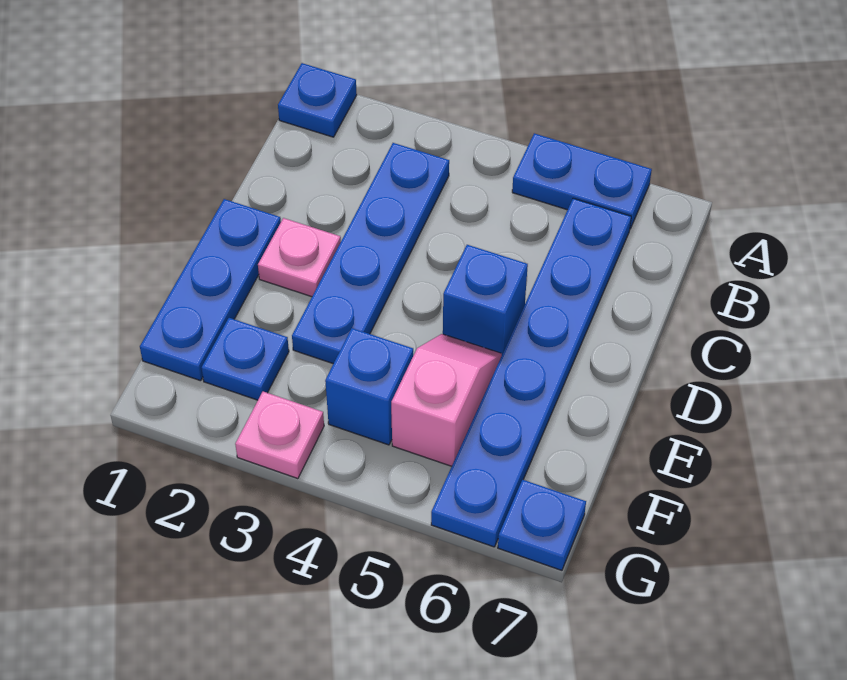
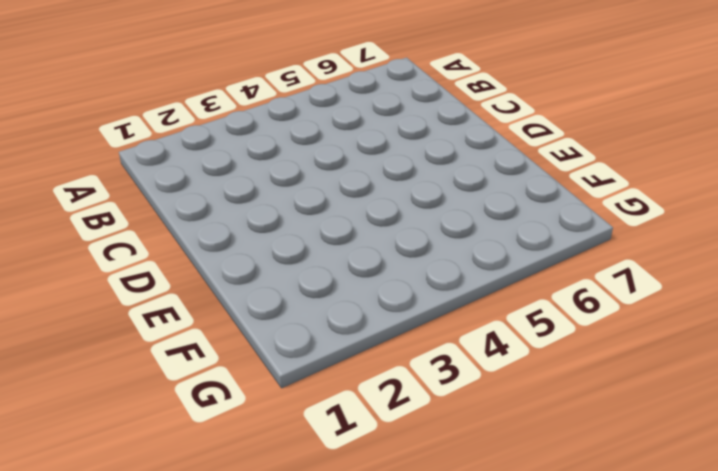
none -> blue 1x1 plate [278,63,357,137]
none -> blue 1x2 plate [512,133,652,229]
none -> blue 1x4 plate [292,143,449,364]

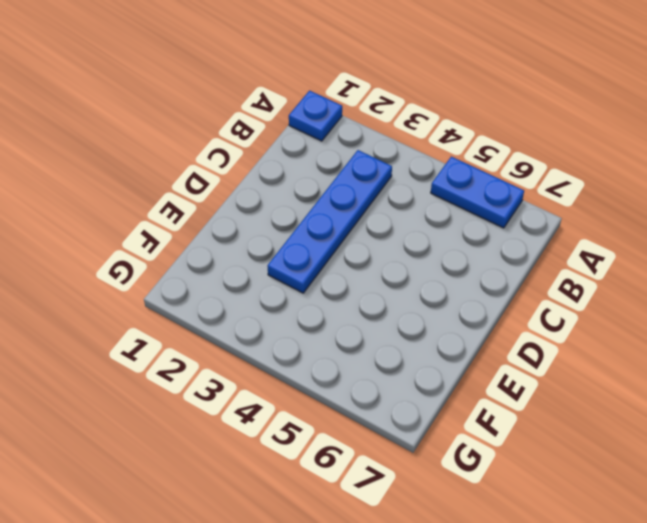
none -> blue 1x6 plate [431,198,631,547]
none -> blue 1x3 plate [140,199,281,381]
none -> pink 1x1 plate [258,218,341,297]

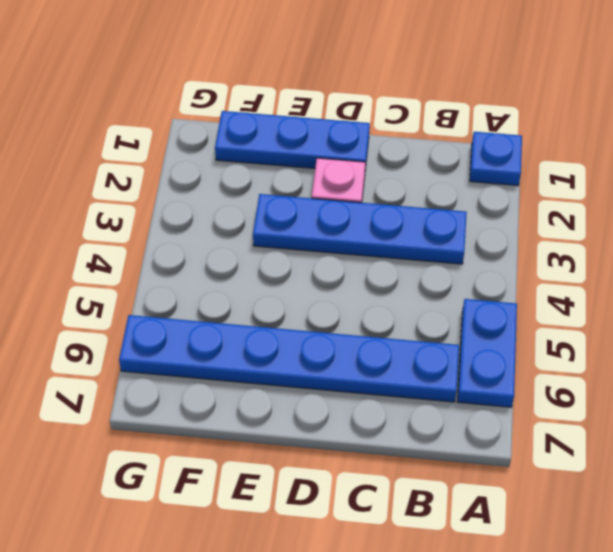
none -> blue 1x1 brick [443,245,528,354]
none -> pink 1x2 slope [391,334,502,466]
none -> blue 1x1 plate [202,318,289,400]

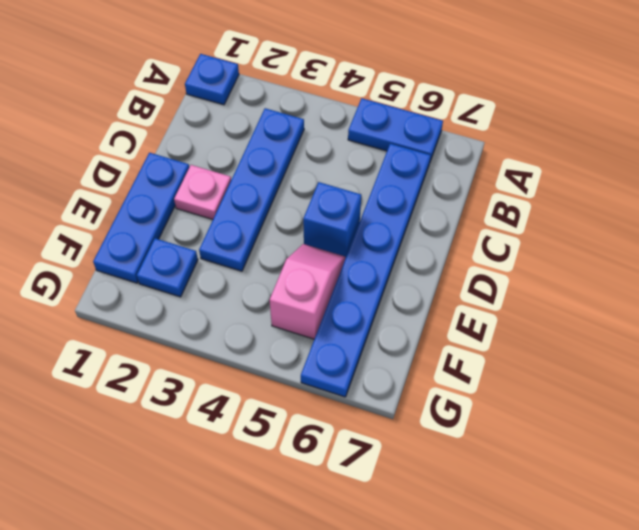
none -> blue 1x1 brick [325,328,413,445]
none -> pink 1x1 plate [235,392,324,479]
none -> blue 1x1 plate [498,480,586,570]

